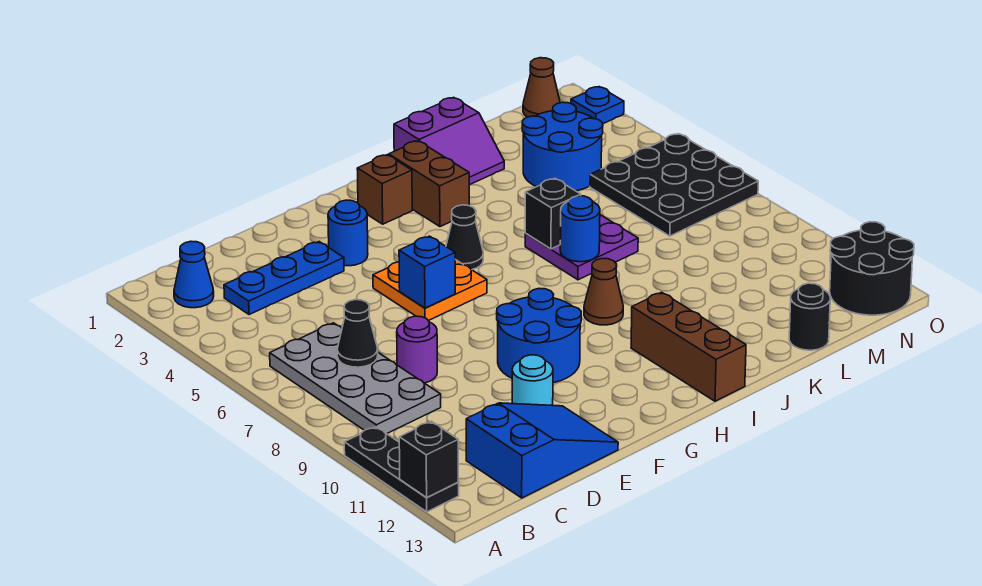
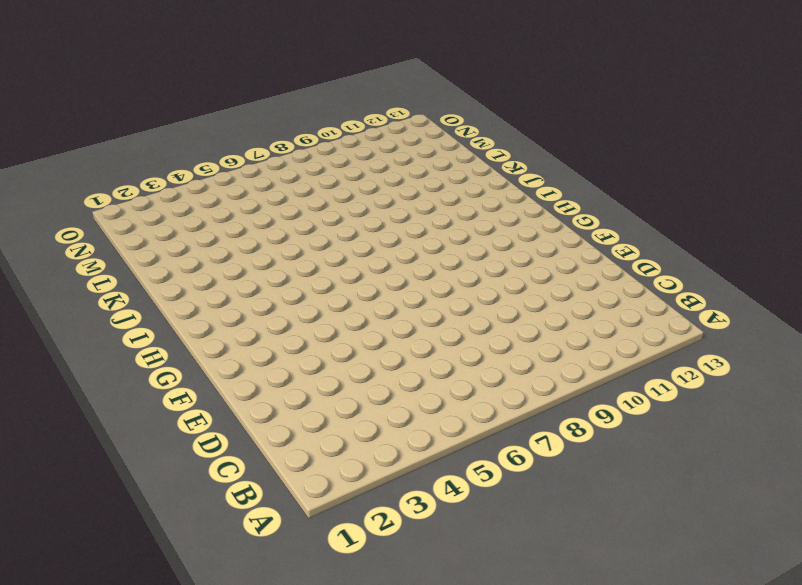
none -> black 1x3 plate [344,427,459,512]
none -> blue 1x1 cone [174,241,214,308]
none -> grey 2x4 plate [270,323,441,434]

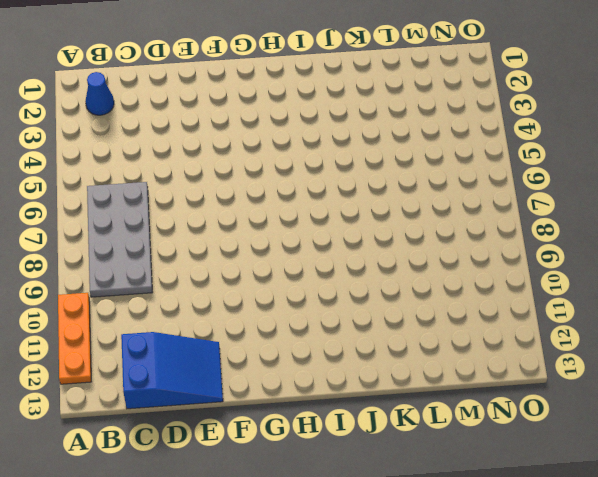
orange 1x3 plate [58,293,91,384] -> black 1x3 plate [344,427,459,512]
none -> blue 1x3 plate [224,242,344,315]
none -> purple 1x1 round brick [397,316,437,383]
none -> cyan 1x1 round brick [512,355,553,405]

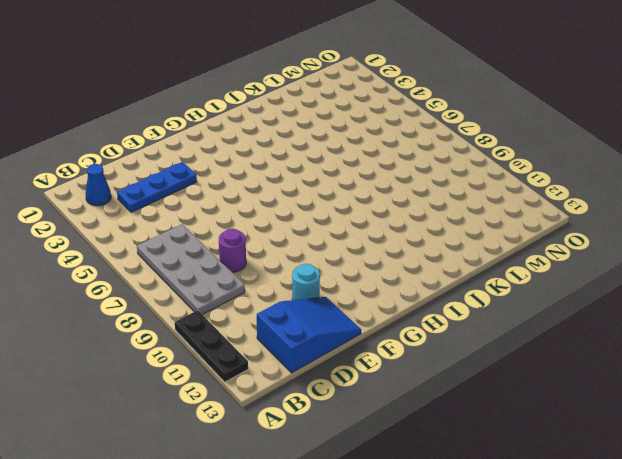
none -> blue 1x1 round brick [328,200,368,266]
none -> orange 2x2 plate [373,259,487,321]
none -> blue 2x2 round brick [497,289,581,383]

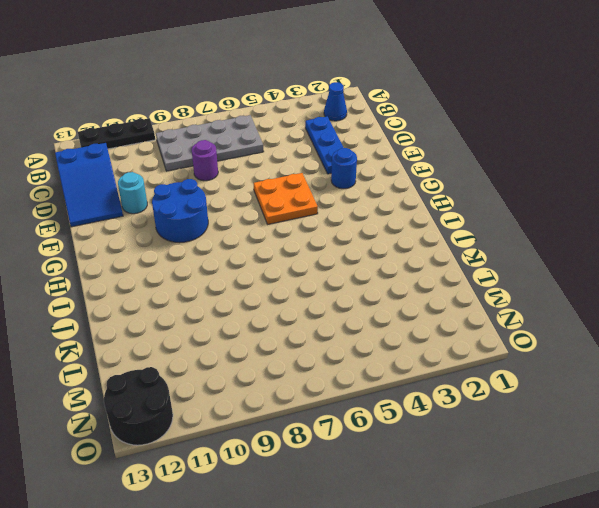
none -> brown 1x1 brick [357,155,412,224]
none -> black 1x1 cone [446,205,483,270]
none -> brown 1x2 brick [389,141,469,227]

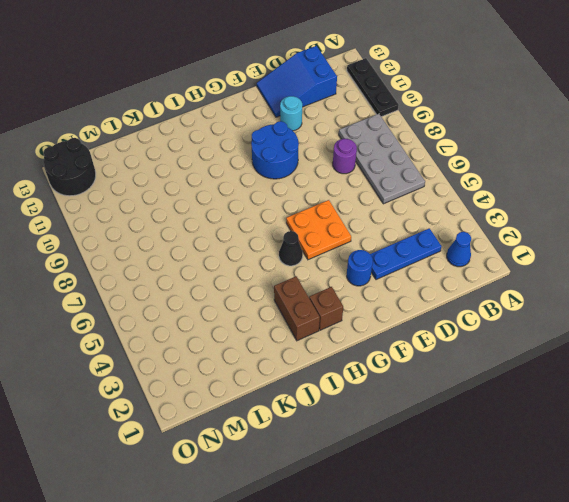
none -> brown 1x1 cone [584,259,623,325]
none -> brown 1x3 brick [631,292,746,401]
none -> purple 2x2 slope [394,97,504,185]

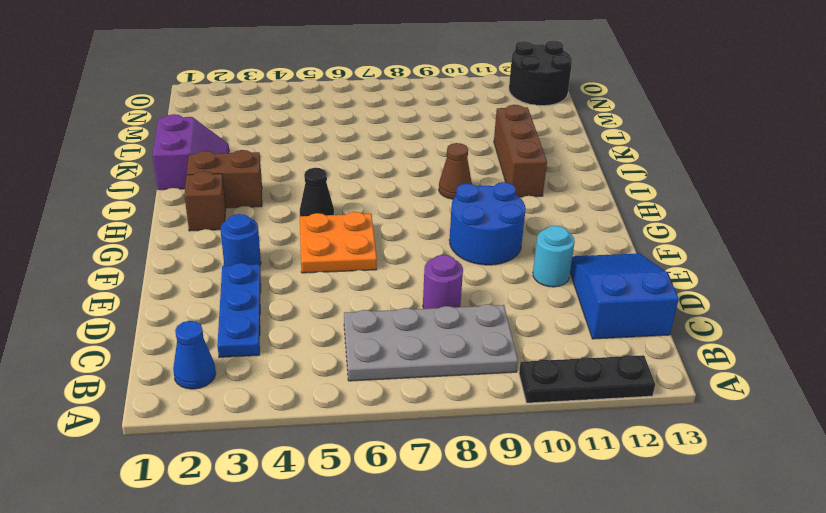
brown 1x3 brick [494,105,547,197] -> brown 1x3 brick turned to [631,292,746,401]
none -> purple 2x2 plate [525,215,638,280]
none -> blue 2x2 round brick [522,102,603,191]
none -> black 1x1 round brick [789,283,830,350]

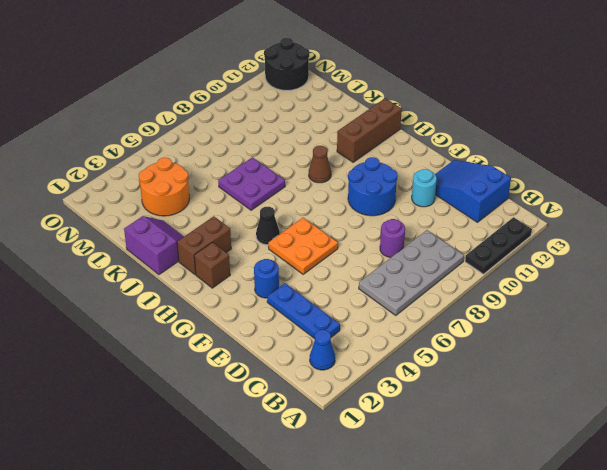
orange 2x2 round brick [139,158,189,216] -> blue 2x2 round brick [522,102,603,191]
none -> black 1x1 round brick [789,283,830,350]
none -> black 3x3 plate [590,134,758,236]
none -> brown 1x1 cone [523,58,560,117]

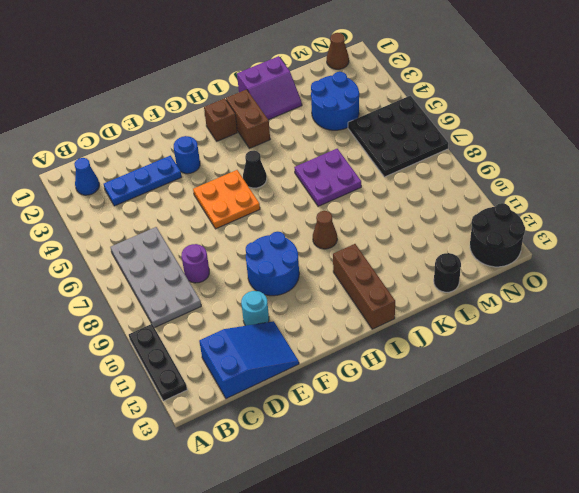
none -> blue 1x1 plate [571,87,624,124]
none -> black 1x1 brick [399,421,459,497]
none -> black 1x1 cone [337,300,378,367]

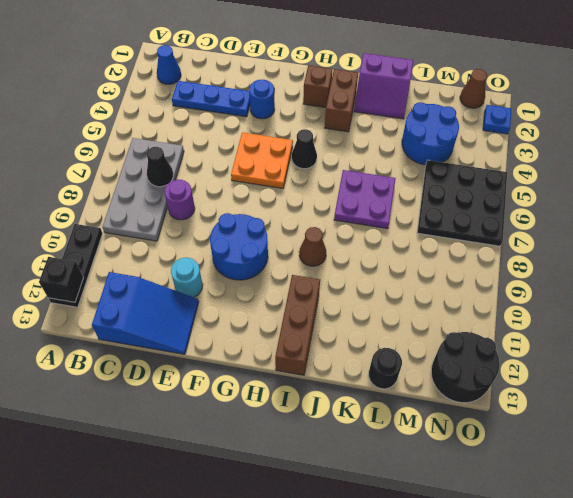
none -> blue 1x1 brick [399,236,455,308]
none -> black 1x1 brick [525,179,581,249]
none -> blue 1x1 round brick [560,196,600,262]

